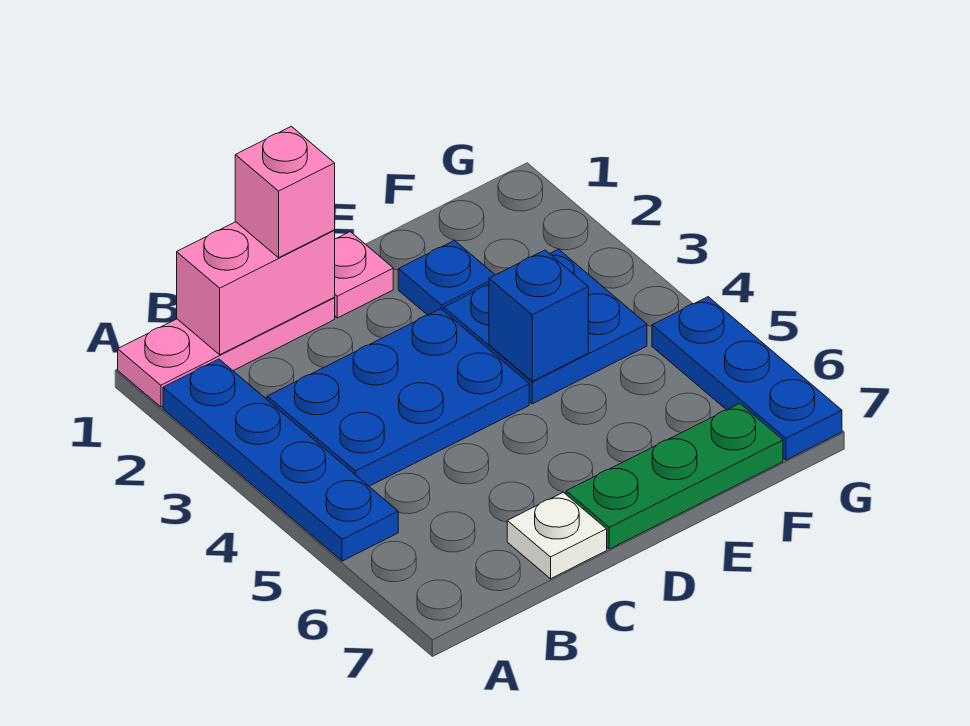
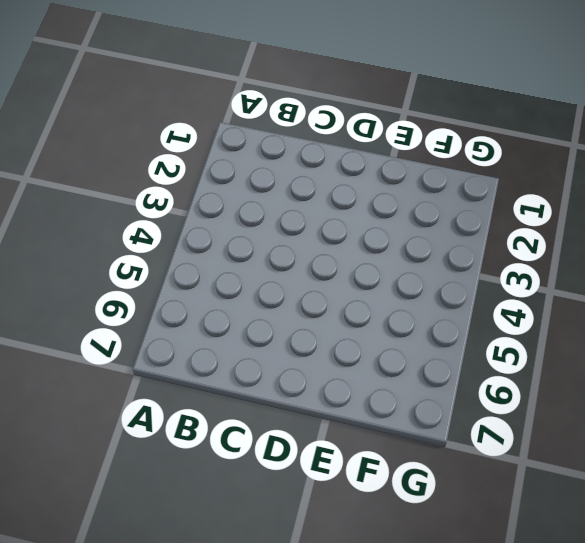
none -> pink 1x3 plate [118,298,335,407]
none -> blue 1x4 plate [163,359,398,561]
none -> blue 2x3 plate [267,309,529,486]

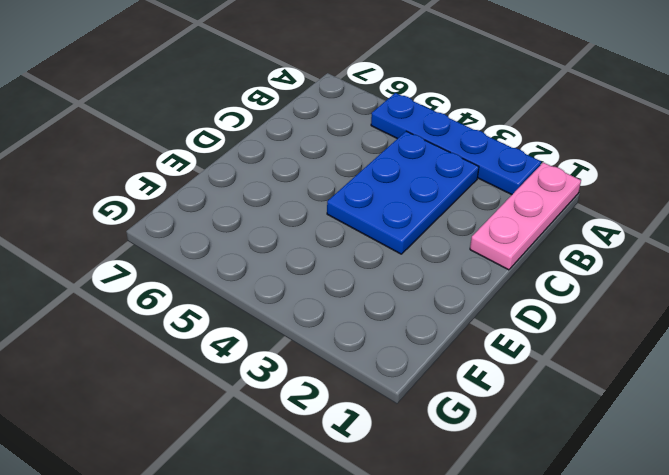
none -> white 1x1 plate [507,492,607,579]
none -> pink 1x1 plate [334,232,393,318]
none -> green 1x3 plate [566,403,783,549]

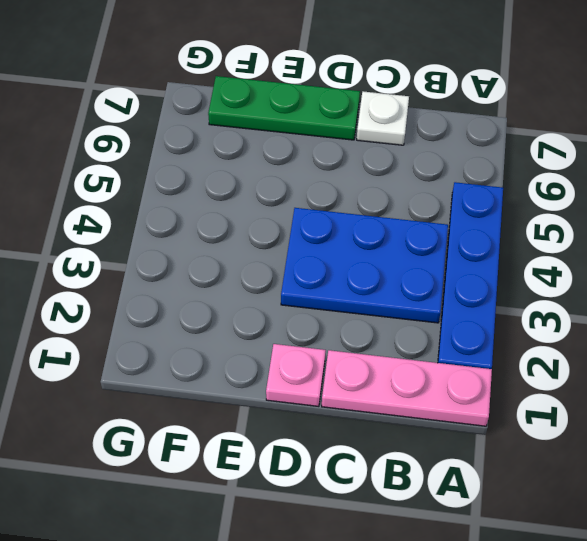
none -> blue 1x1 plate [398,240,495,315]
none -> blue 2x2 plate [444,249,647,404]
none -> blue 1x3 plate [652,297,842,460]

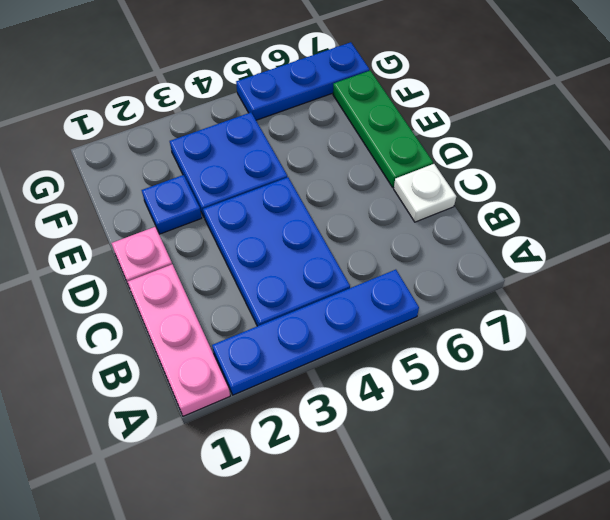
none -> pink 1x2 brick [177,222,335,355]
none -> blue 1x1 brick [489,250,588,381]
none -> pink 1x1 brick [235,126,335,258]

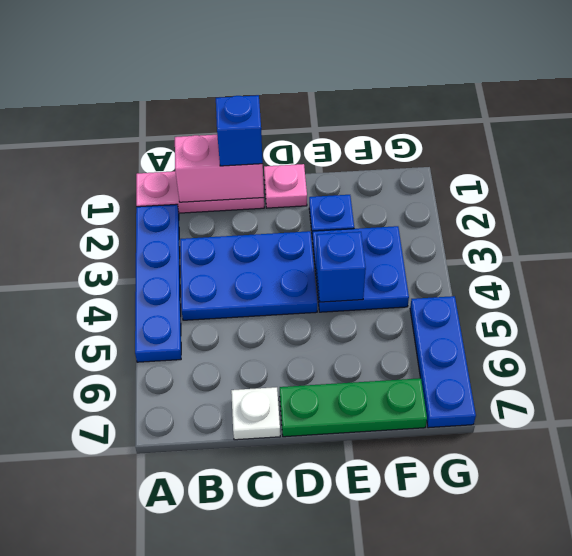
blue 1x1 brick [216,95,263,166] -> pink 1x1 brick [235,126,335,258]

